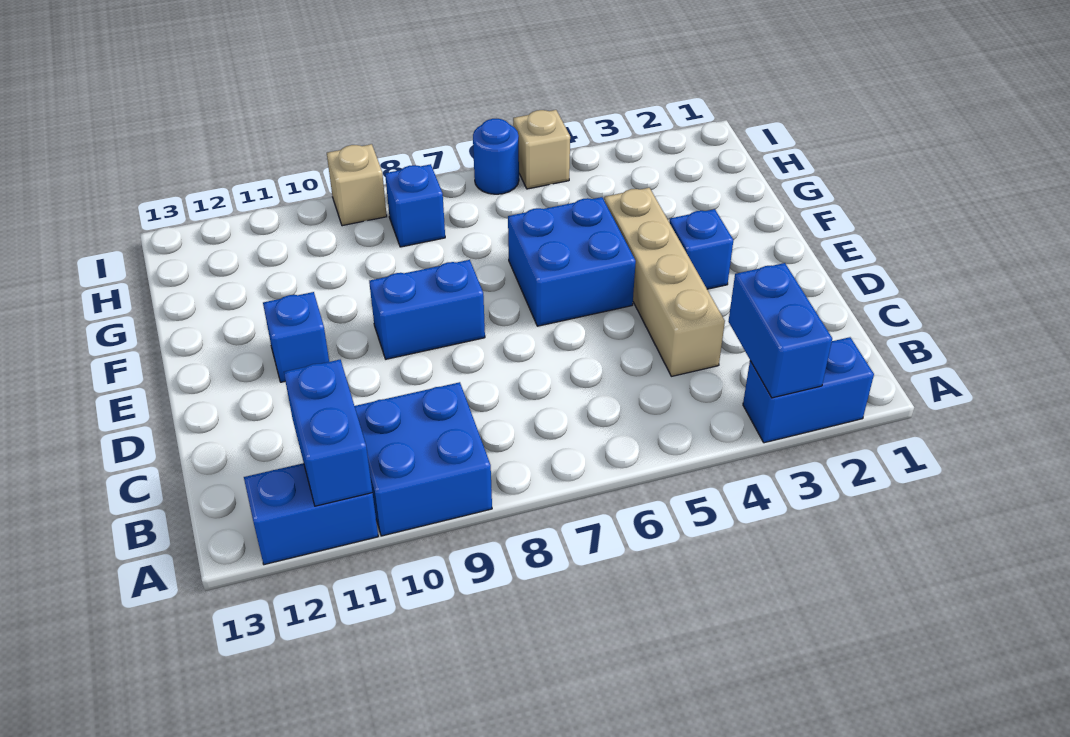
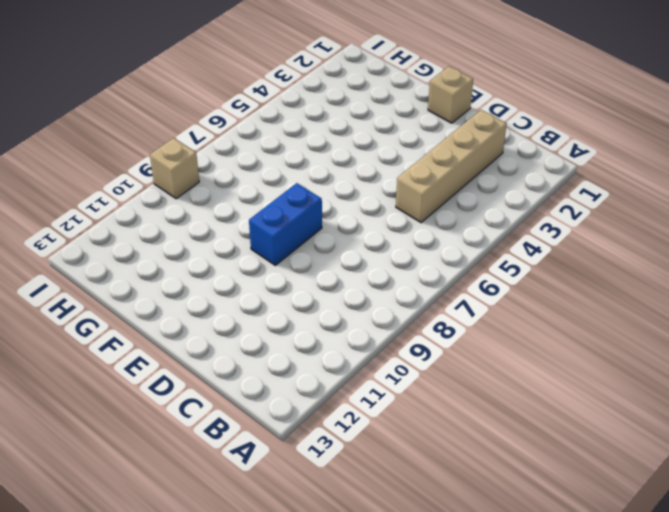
tan 1x4 brick [396,110,507,223] -> tan 1x4 brick turned to [604,188,725,376]
tan 1x1 brick [428,66,473,123] -> tan 1x1 brick moved to [513,110,570,189]
none -> blue 1x2 brick [743,337,874,443]
none -> blue 2x2 brick [355,382,492,536]
none -> blue 1x2 brick [244,463,378,565]

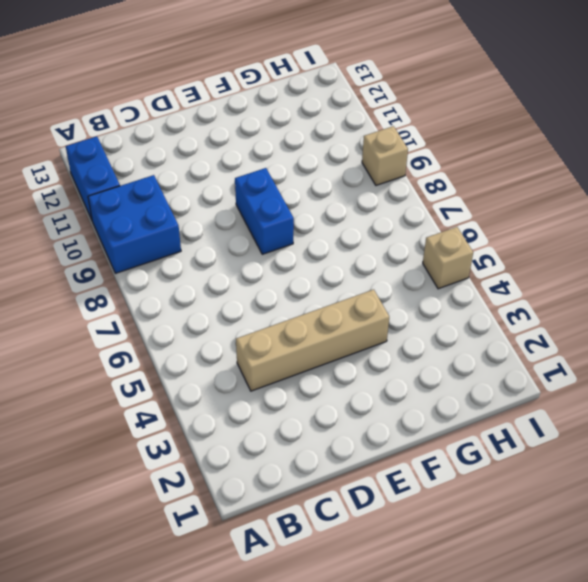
none -> blue 1x2 brick [743,337,874,443]
none -> blue 1x1 brick [669,209,733,289]
none -> blue 2x2 brick [508,197,636,326]

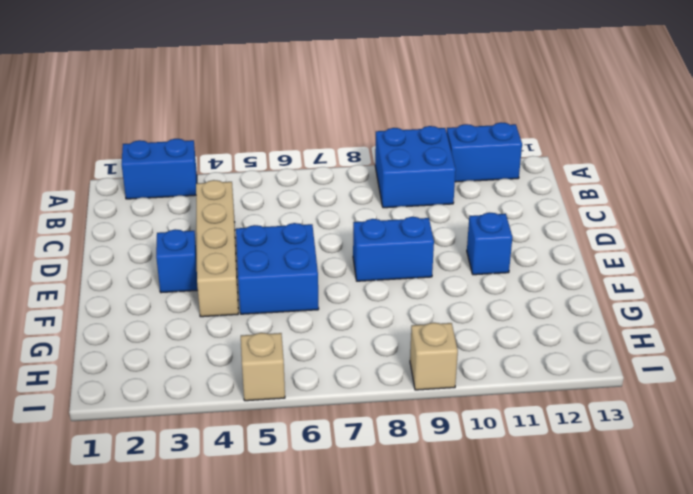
none -> blue 1x1 brick [385,164,445,247]
none -> blue 1x1 round brick [473,119,519,194]
none -> blue 1x2 brick [728,263,832,398]

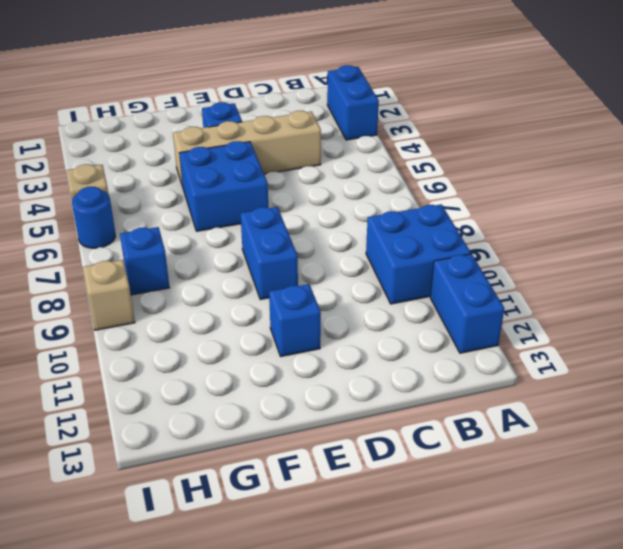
none -> blue 1x2 brick [728,263,832,398]
none -> blue 1x2 brick [284,360,372,506]

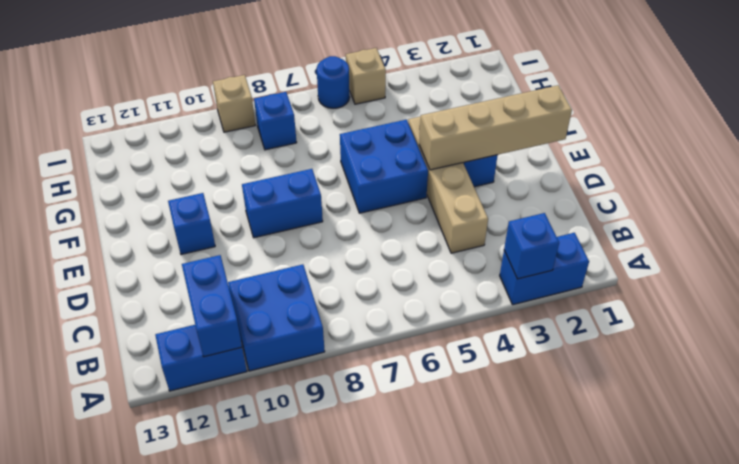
blue 1x1 brick [504,213,559,279] -> blue 1x2 brick [728,263,832,398]
tan 1x4 brick [419,85,572,170] -> none

